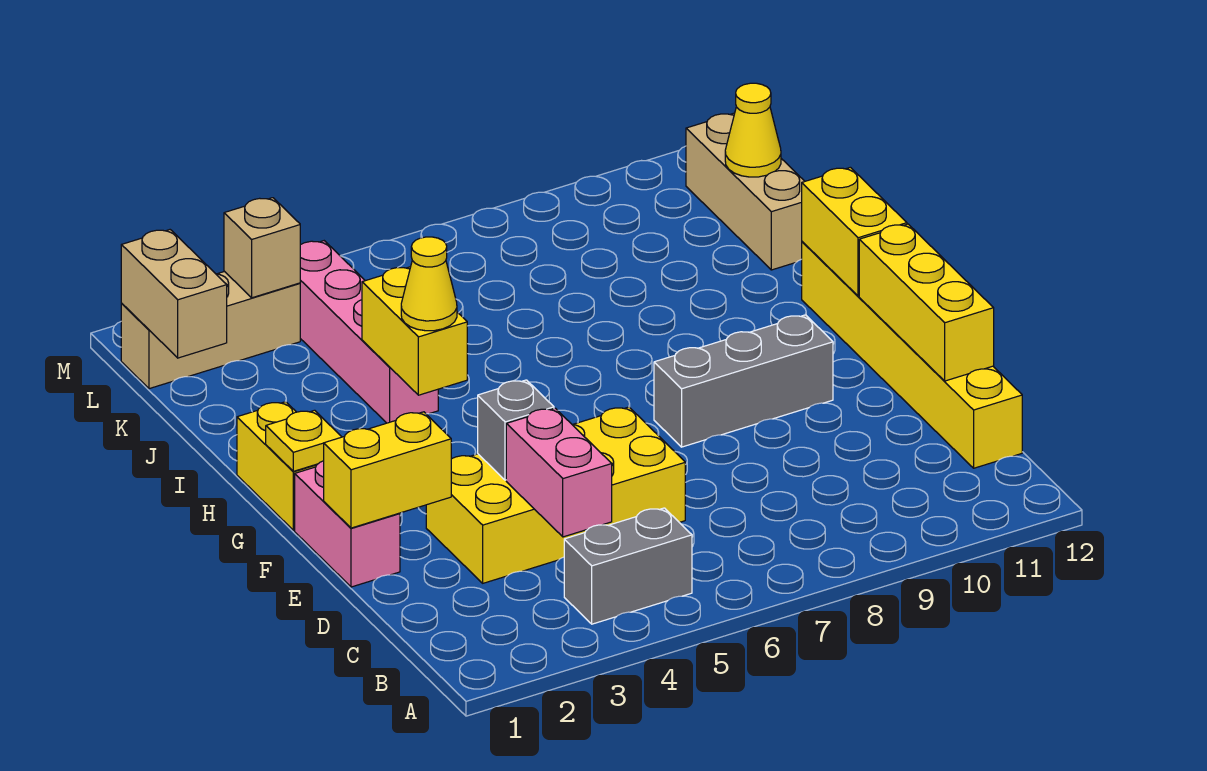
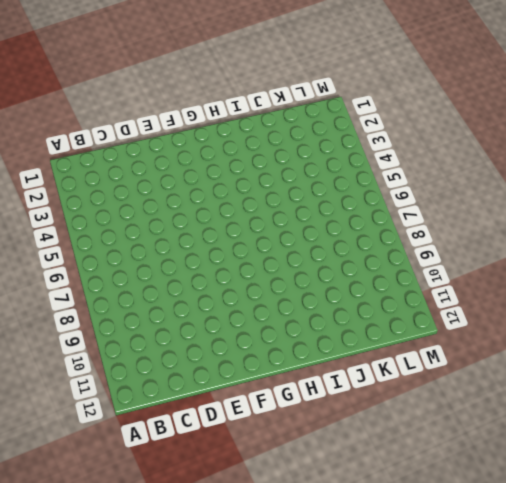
none -> grey 1x2 brick [564,508,692,624]
none -> yellow 1x6 brick [802,242,1022,468]
none -> yellow 2x4 brick [426,407,685,583]

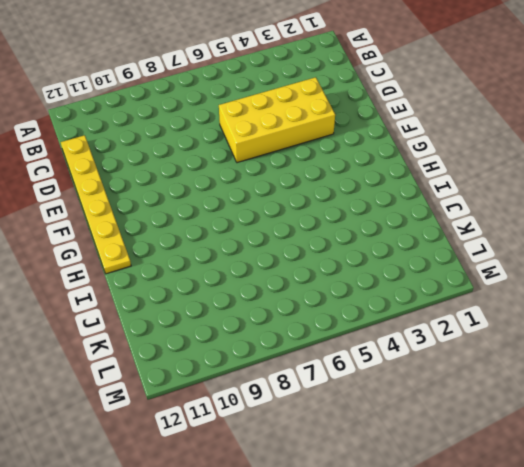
yellow 1x6 plate [61,135,131,274] -> yellow 1x6 brick [802,242,1022,468]
none -> grey 1x2 brick [564,508,692,624]
none -> pink 1x2 brick [295,461,400,587]
none -> grey 1x3 brick [654,315,833,447]

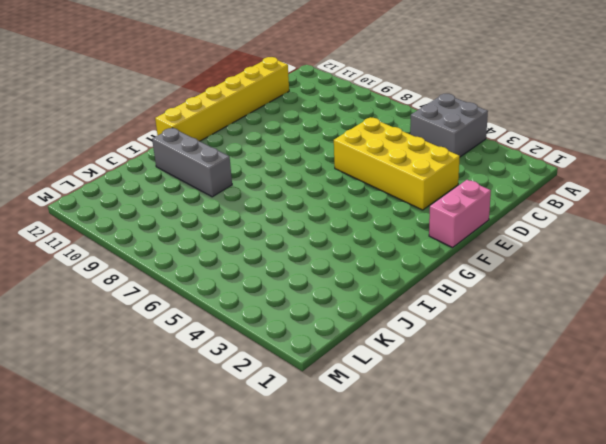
grey 2x2 brick [410,94,488,157] -> grey 1x2 brick [564,508,692,624]
grey 1x3 brick [152,128,232,197] -> grey 1x3 brick moved to [654,315,833,447]
none -> yellow 1x2 brick [237,402,317,530]
none -> pink 1x4 brick [300,241,438,423]
none -> tan 1x3 brick [686,113,805,270]

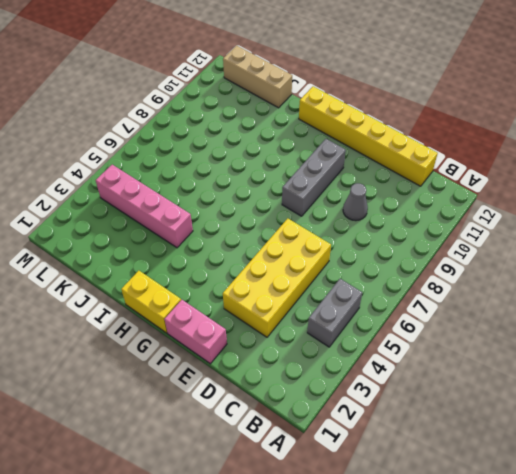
grey 1x1 cone [343,183,368,221] -> none
none -> tan 1x3 brick [121,271,300,389]
none -> pink 1x2 brick [506,408,612,537]
none -> yellow 1x3 brick [859,224,994,381]

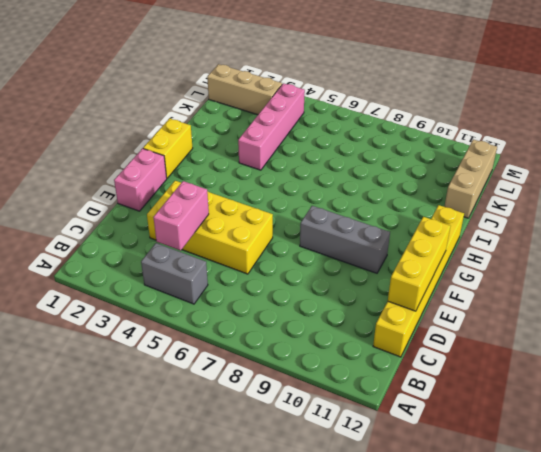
none -> yellow 1x2 brick [324,412,451,528]
none -> grey 1x1 brick [478,380,554,480]
none -> yellow 1x1 plate [266,410,341,471]

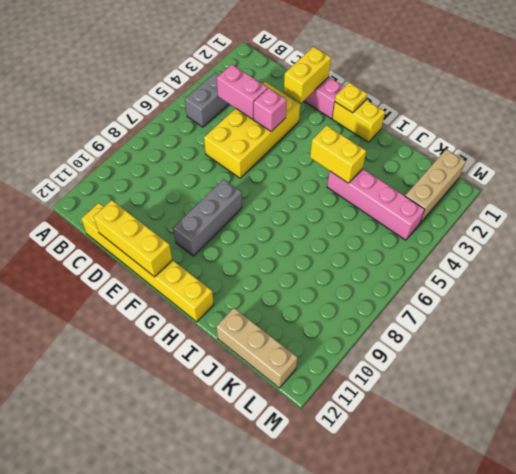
pink 1x1 brick [254,88,287,131] -> grey 1x1 brick [478,380,554,480]
none -> yellow 1x2 brick [802,167,907,296]
none -> tan 1x2 brick [121,230,227,358]
none -> yellow 1x1 cone [725,83,781,177]

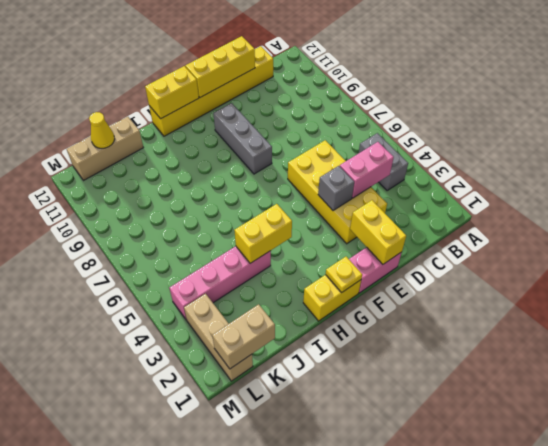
none -> tan 1x1 brick [224,198,300,298]
none -> yellow 1x1 cone [401,237,457,331]

